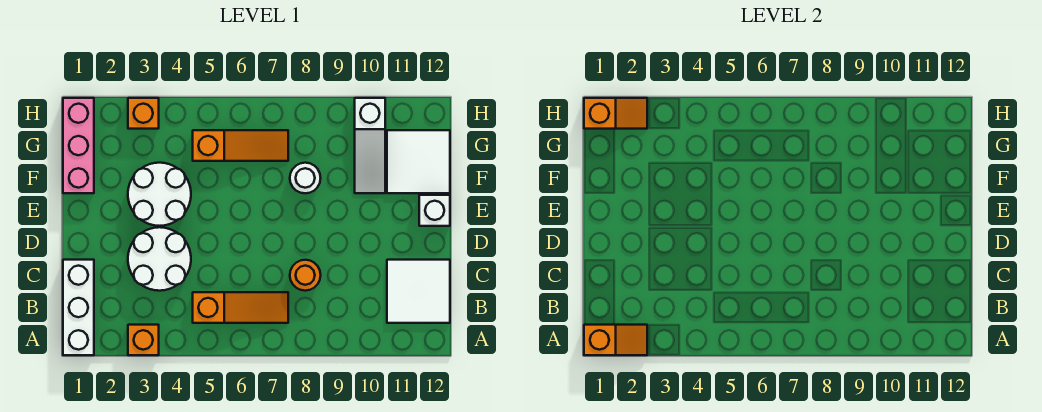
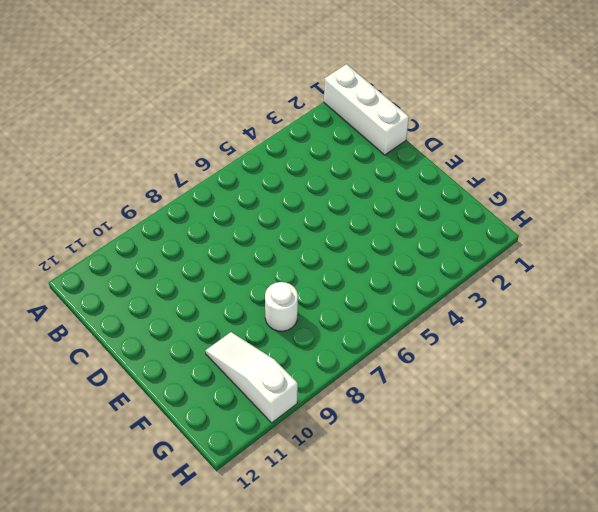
none -> orange 1x1 brick [128,325,159,355]
none -> orange 1x3 slope [193,292,288,323]
none -> white 2x2 tile [387,260,450,323]

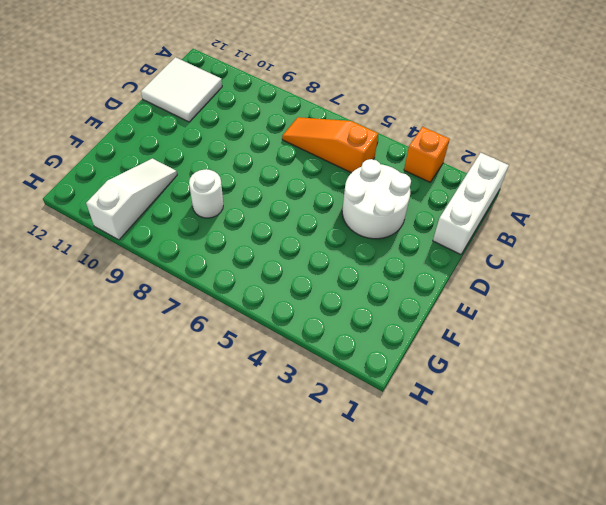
none -> orange 1x1 round brick [290,260,321,291]
none -> white 2x2 round brick [128,163,191,226]
none -> white 1x1 brick [419,195,450,226]

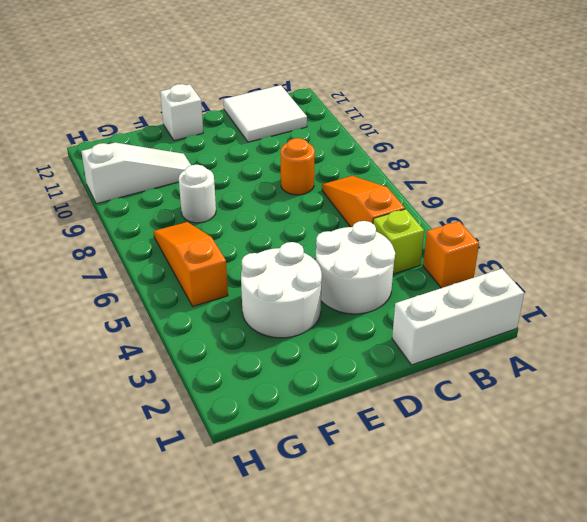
lime 1x1 brick [373,209,424,274] -> none
none -> pink 1x3 brick [63,98,94,193]
none -> white 2x2 tile [387,130,450,193]
none -> orange 1x1 brick [128,98,159,129]

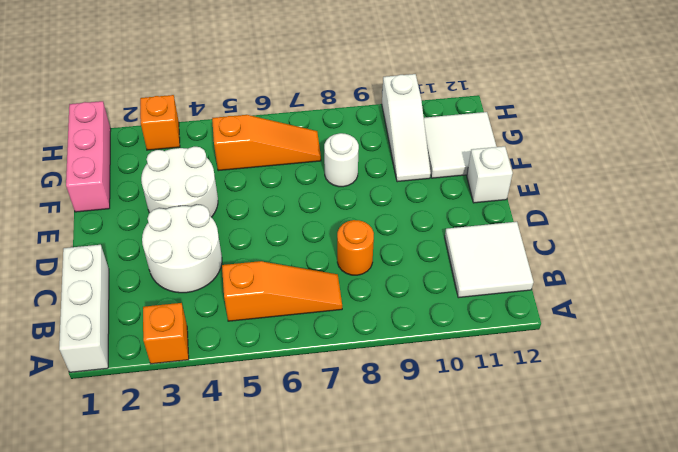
none -> orange 1x2 slope [584,325,647,355]
none -> orange 1x2 slope [584,98,647,129]

